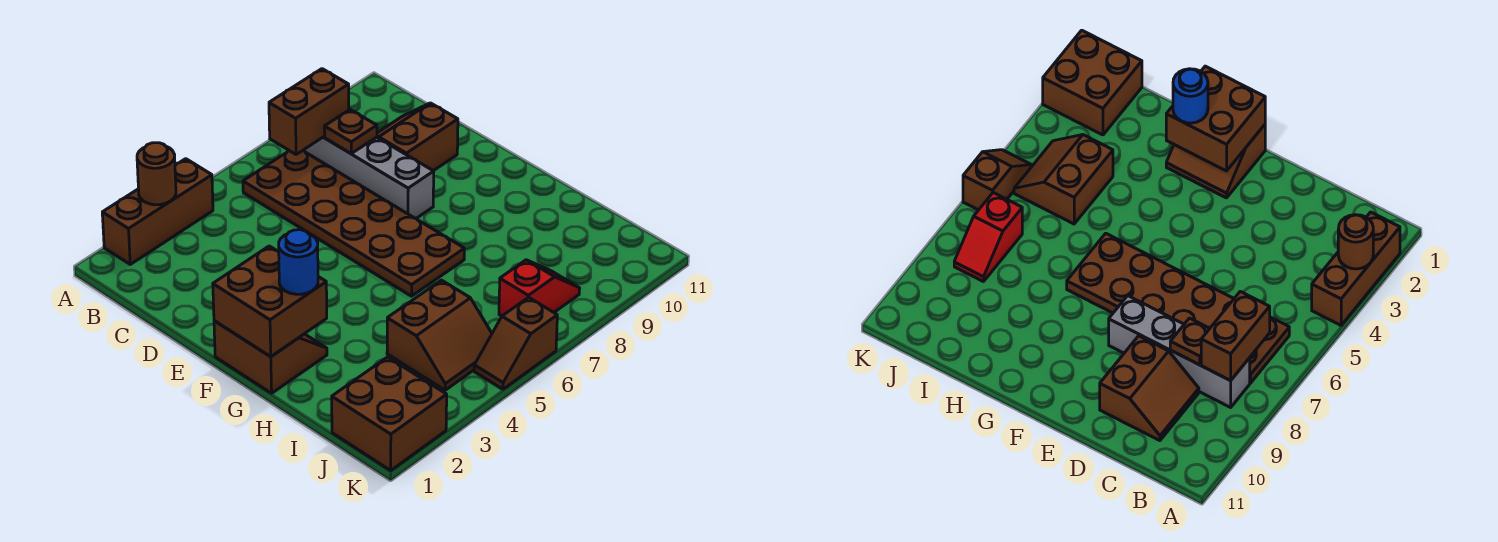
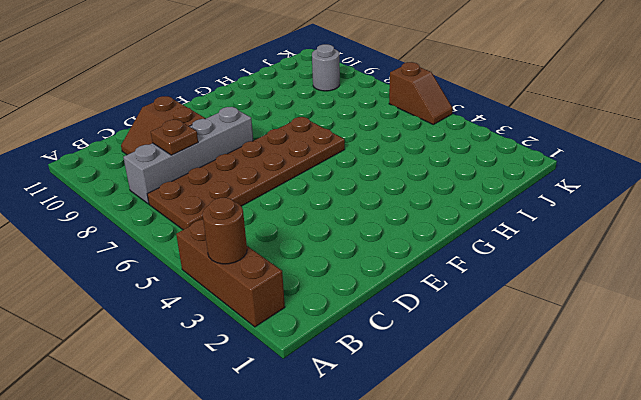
grey 1x1 round brick [312,44,340,91] -> none
none -> brown 2x2 slope [214,321,327,393]
none -> brown 2x2 slope [387,280,492,390]
none -> brown 2x2 brick [332,357,447,470]

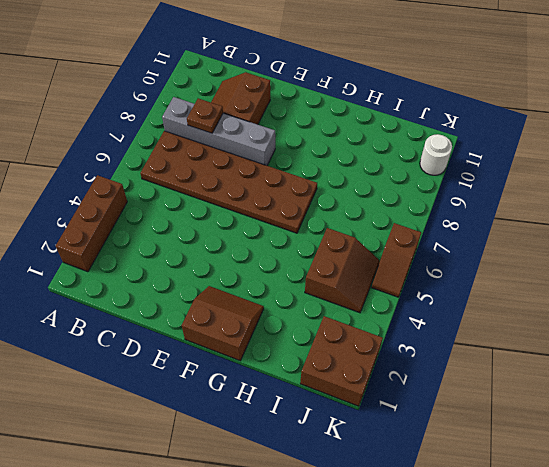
white 1x1 round brick [420,134,452,175] -> none
none -> red 1x2 slope [499,260,580,316]
none -> brown 1x1 round brick [137,143,176,205]
none -> brown 1x2 brick [269,69,349,154]

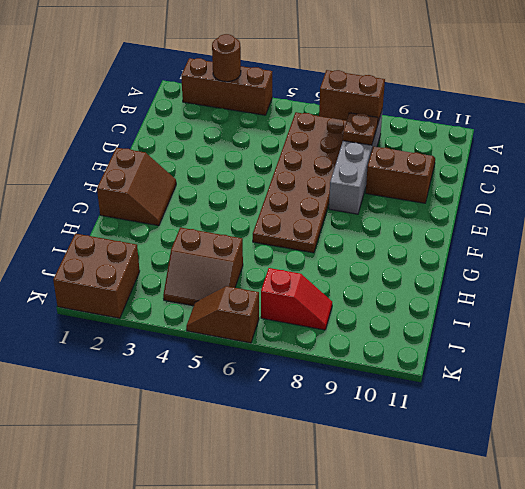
none -> brown 2x2 brick [213,246,327,357]
none -> blue 1x1 round brick [279,230,318,294]

